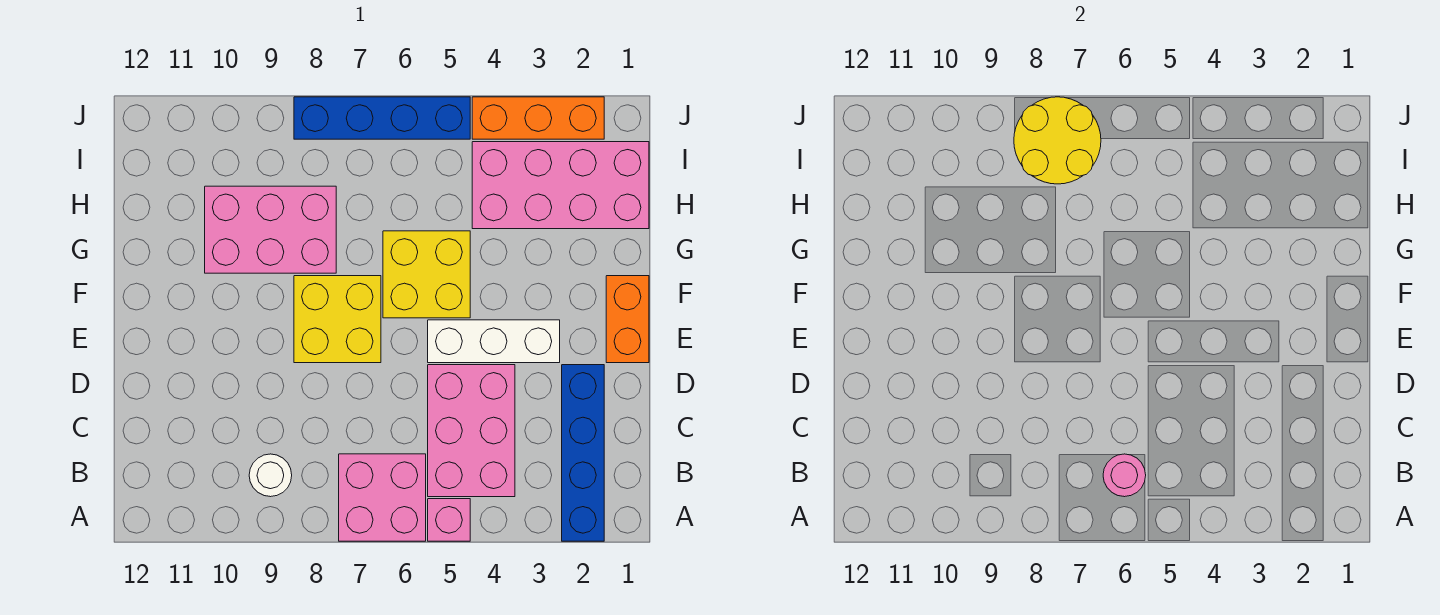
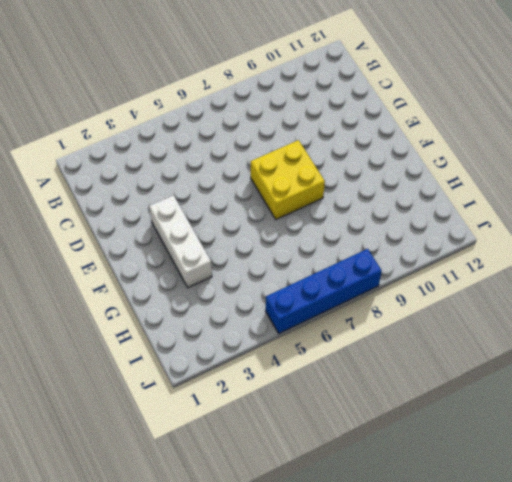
white 1x3 brick [149,195,212,288] -> white 1x3 brick turned to [428,320,560,363]
none -> blue 1x4 brick [562,365,604,541]
none -> pink 1x1 brick [428,499,470,541]
none -> pink 2x2 brick [339,454,426,541]

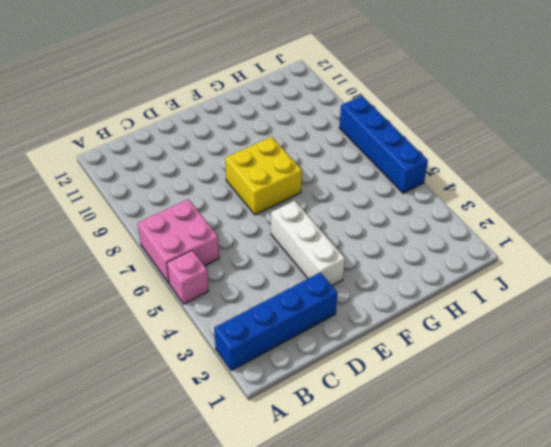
none -> pink 2x3 brick [428,365,515,497]
none -> white 1x1 round brick [249,454,292,497]
none -> orange 1x2 brick [606,276,649,363]

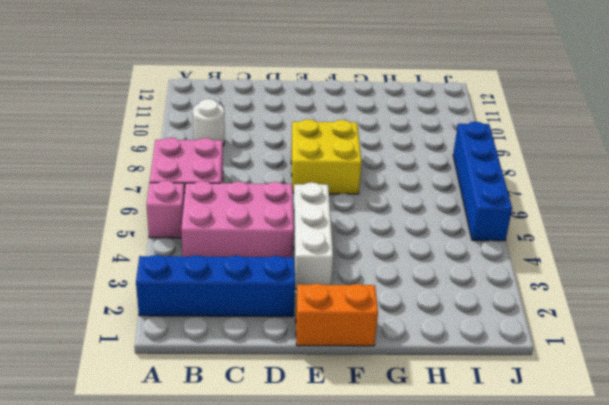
none -> yellow 2x2 brick [383,231,470,318]
none -> pink 2x3 brick [205,186,336,273]
none -> pink 2x4 brick [472,142,649,229]

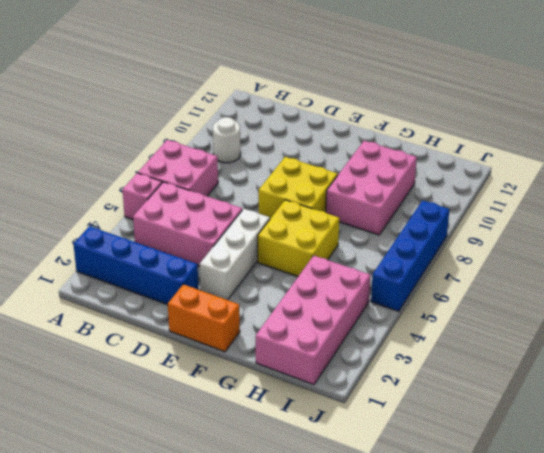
none -> orange 1x3 brick [472,97,604,139]
none -> pink 1x1 round brick [1103,454,1146,497]
none -> yellow 2x2 round brick [1014,97,1101,184]

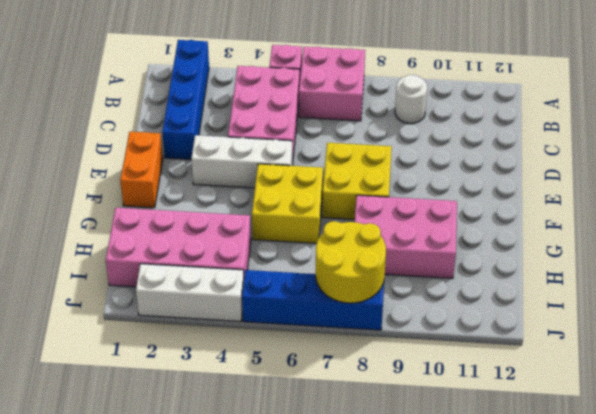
white 1x3 brick [136,264,244,322] -> orange 1x3 brick [472,97,604,139]
none -> pink 1x1 round brick [1103,454,1146,497]

